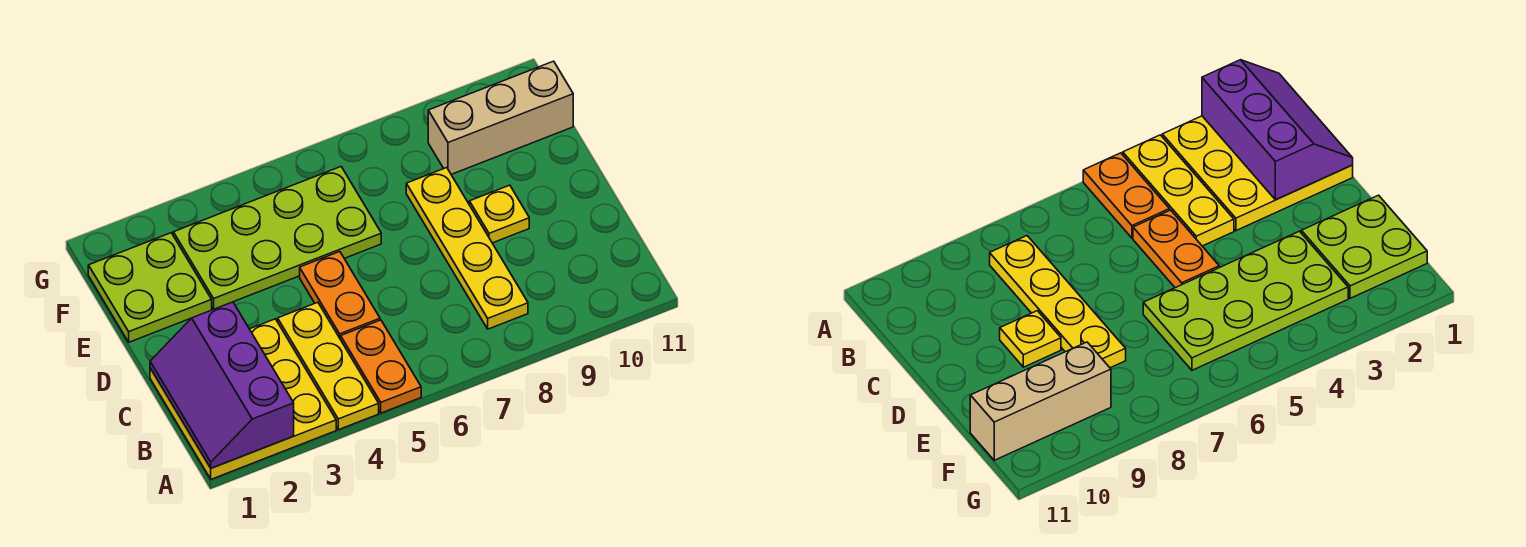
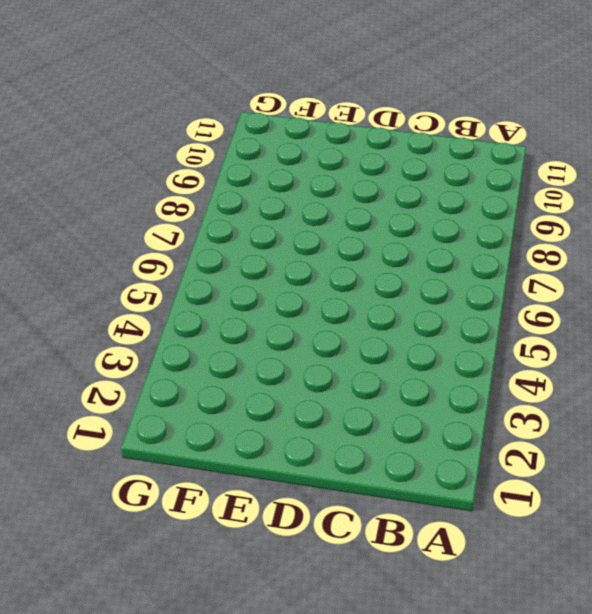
none -> yellow 3x3 plate [150,319,336,479]
none -> yellow 1x3 plate [278,302,379,430]

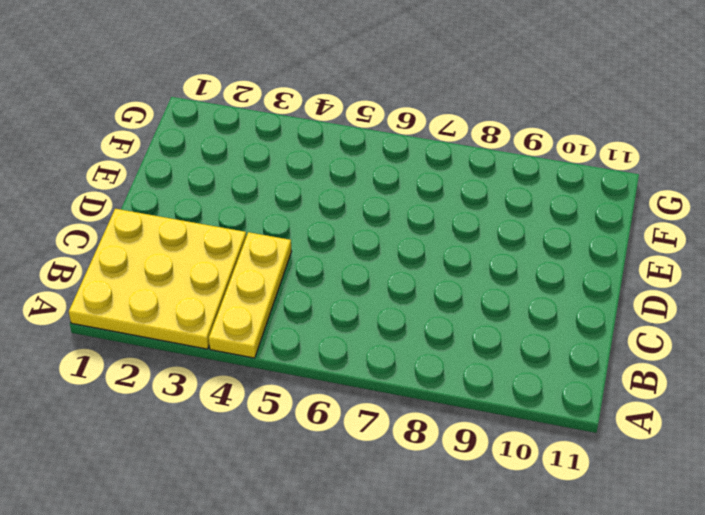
none -> orange 1x2 plate [341,320,421,413]
none -> yellow 1x4 plate [406,168,528,329]

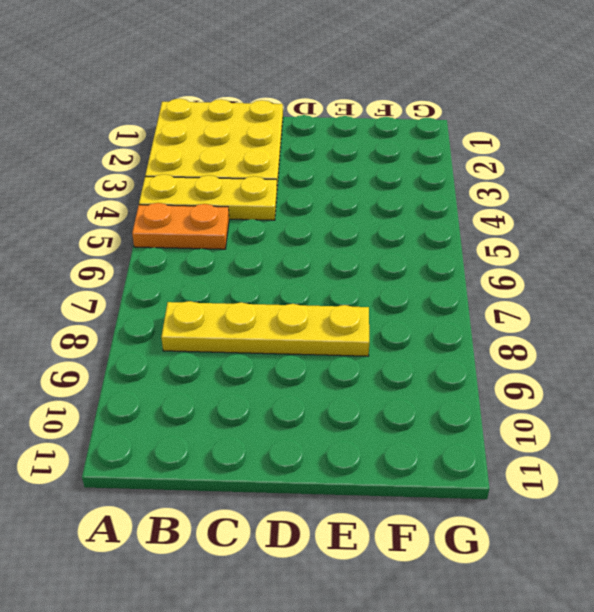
none -> orange 1x2 plate [300,252,380,339]
none -> yellow 1x1 plate [469,185,529,243]

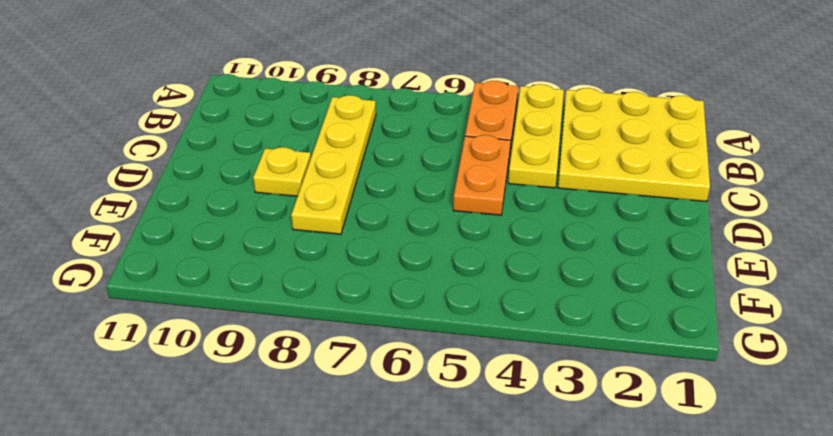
none -> lime 2x2 plate [88,233,212,342]
none -> lime 2x4 plate [173,167,381,309]

